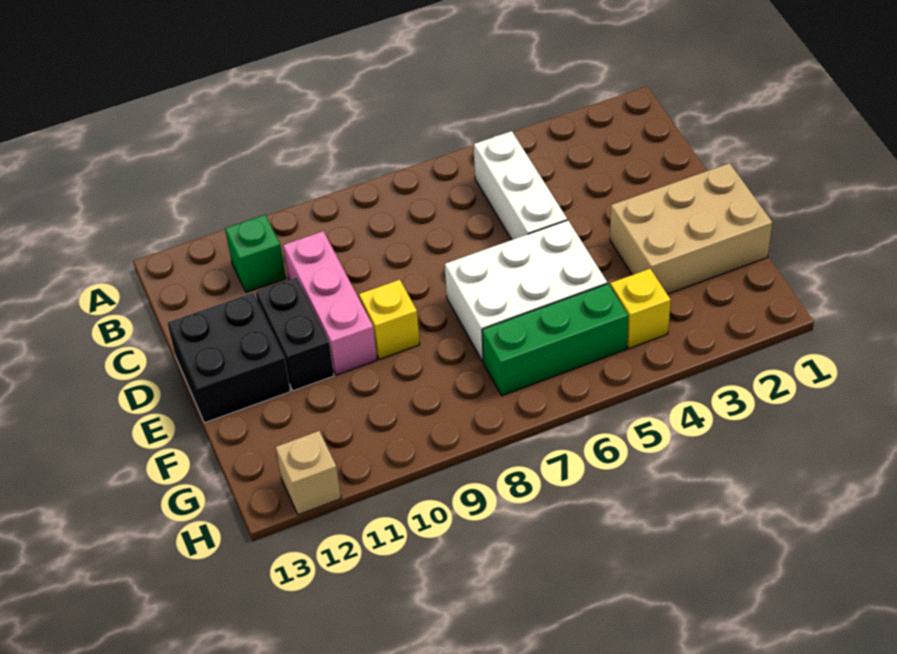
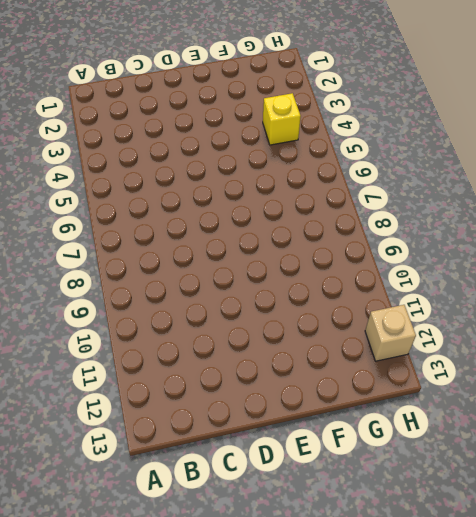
none -> white 1x3 brick [474,131,567,240]
none -> green 1x1 brick [225,215,286,292]

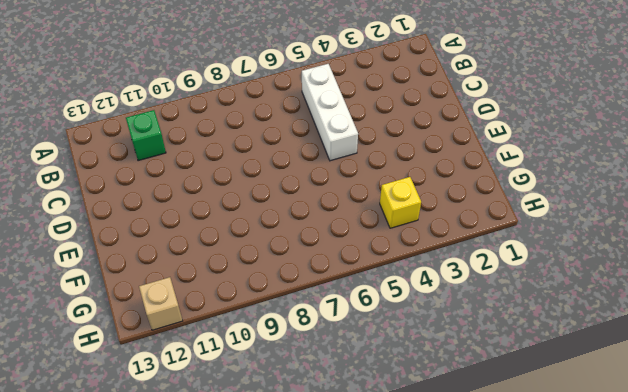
none -> pink 1x3 brick [283,231,377,375]
none -> black 1x2 brick [256,278,334,391]

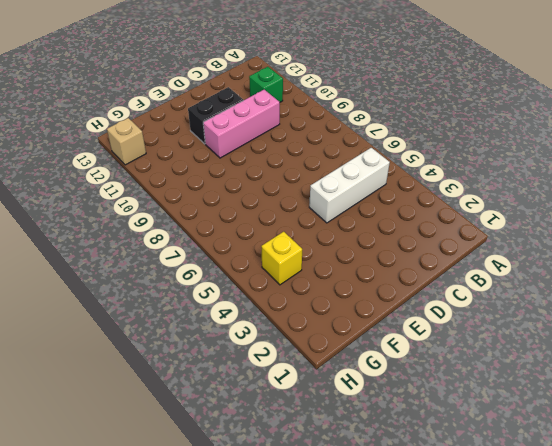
none -> black 2x2 brick [167,293,290,423]
none -> tan 2x3 brick [610,163,772,294]

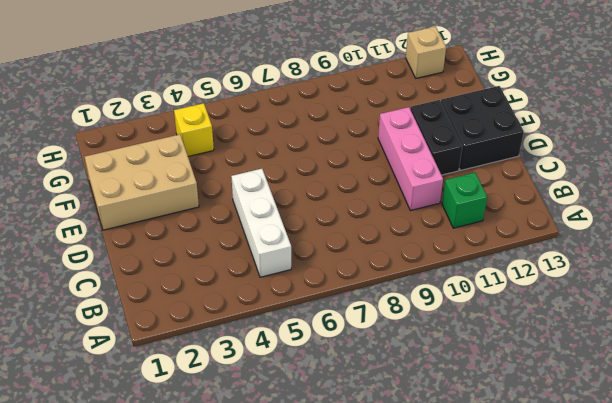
none -> white 2x3 brick [445,220,607,362]
none -> yellow 1x1 brick [359,280,420,359]

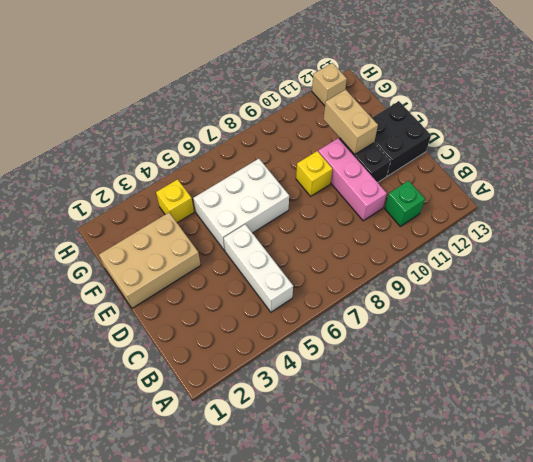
tan 1x2 brick [324,90,378,155] -> none
none -> green 1x3 brick [482,284,628,396]

